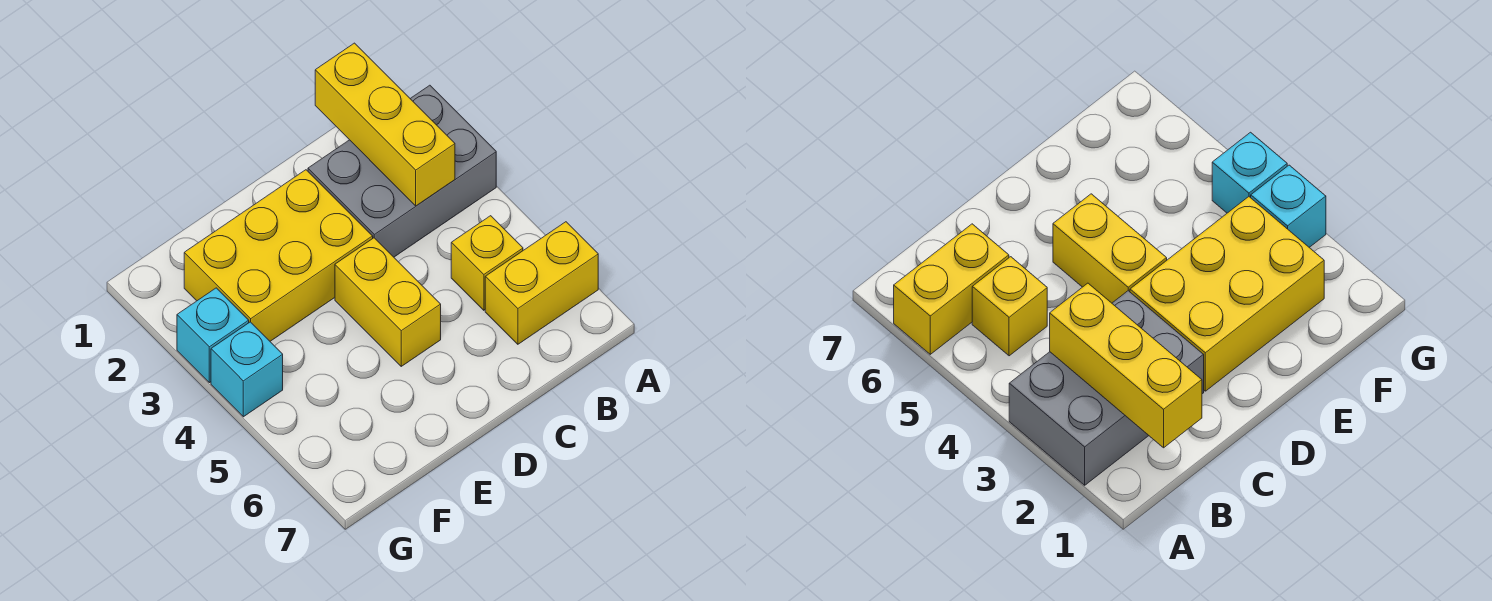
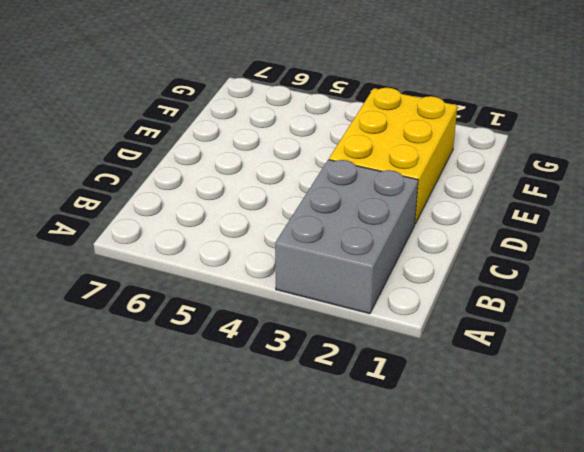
none -> yellow 1x2 brick [485,222,598,344]
none -> yellow 1x1 brick [451,216,523,310]

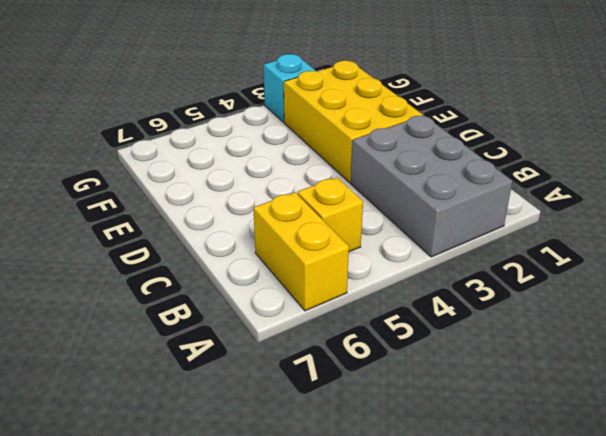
none -> yellow 1x2 brick [335,238,441,366]
none -> cyan 1x1 brick [211,322,283,417]

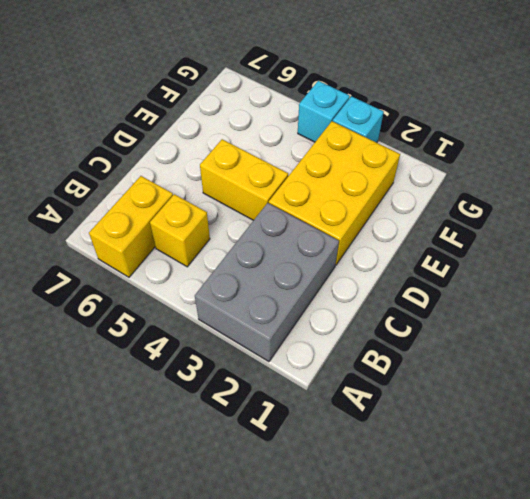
none -> yellow 1x3 brick [315,43,455,206]

